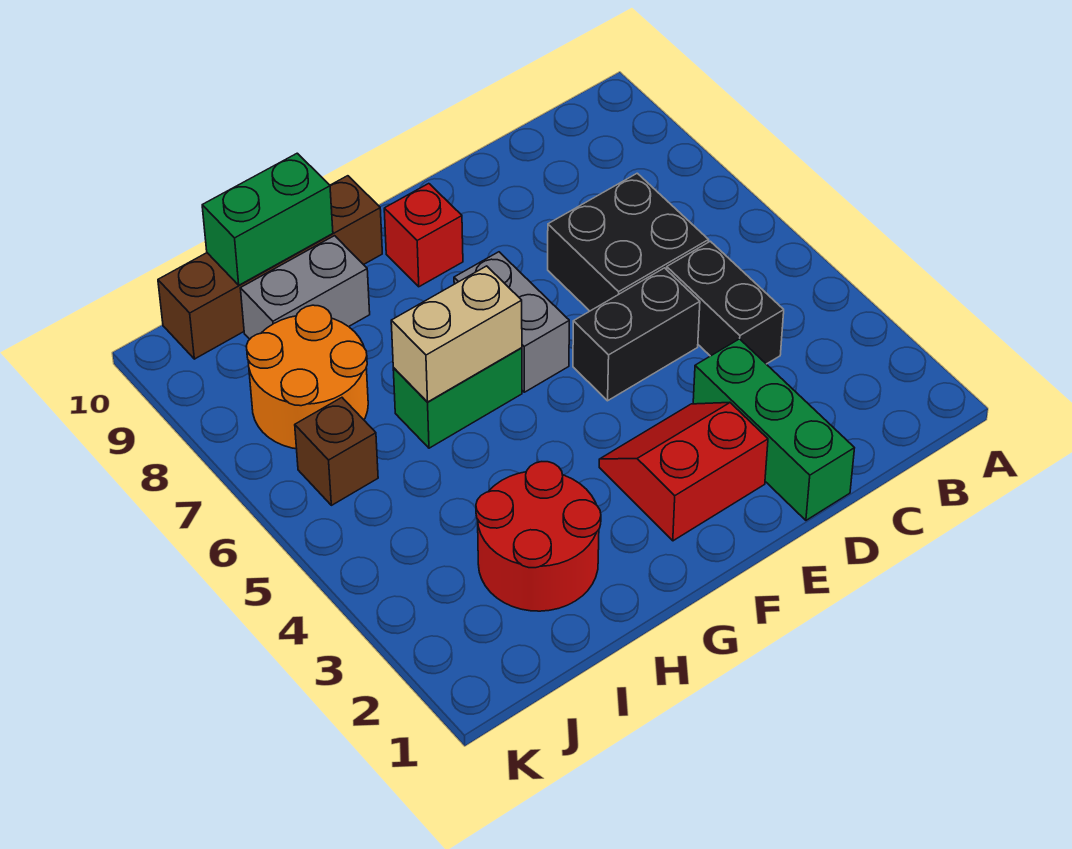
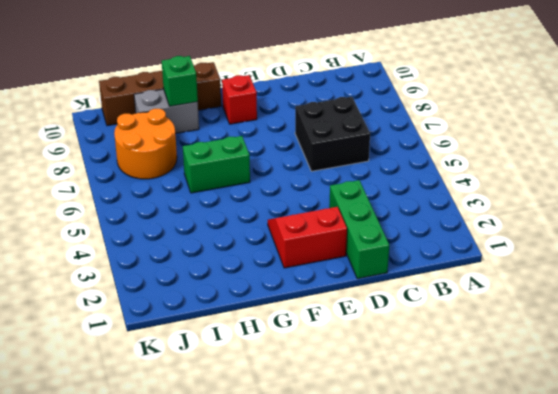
green 1x1 brick [162,56,198,106] -> none
none -> black 1x2 brick [667,241,784,364]
none -> black 1x2 brick [573,268,700,401]
none -> grey 1x2 brick [454,252,569,392]

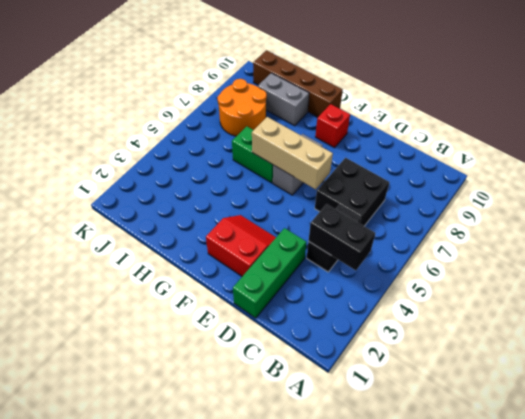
black 1x2 brick [309,204,375,270] -> black 1x2 brick moved to [573,268,700,401]
tan 1x3 brick [252,117,333,189] -> tan 1x2 brick [391,266,522,402]
none -> red 2x2 round brick [476,462,601,611]
none -> brown 1x1 brick [295,398,378,505]
none -> green 1x2 brick [202,153,333,285]

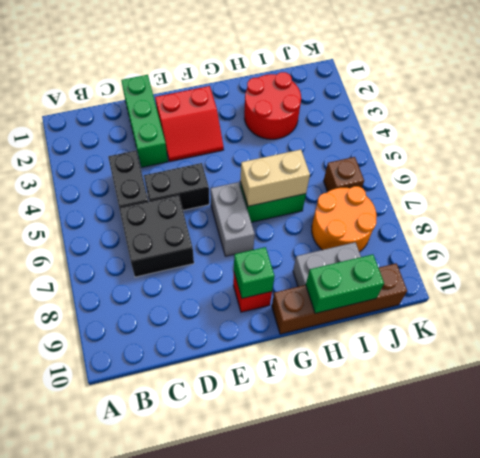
green 1x1 brick [234,247,275,298] -> none

